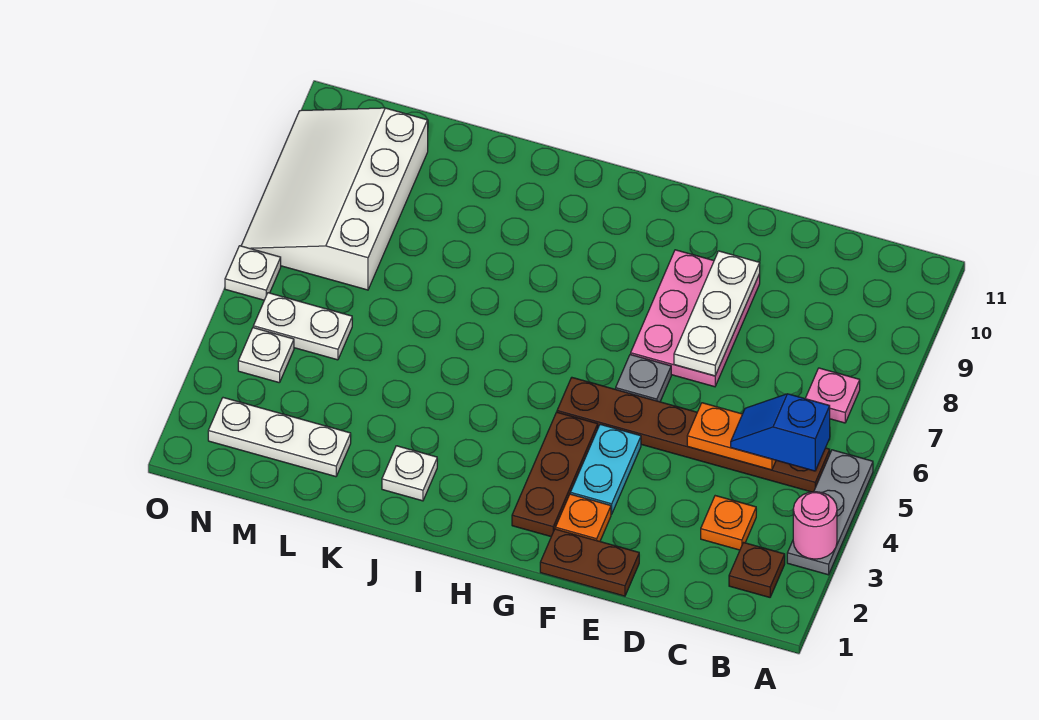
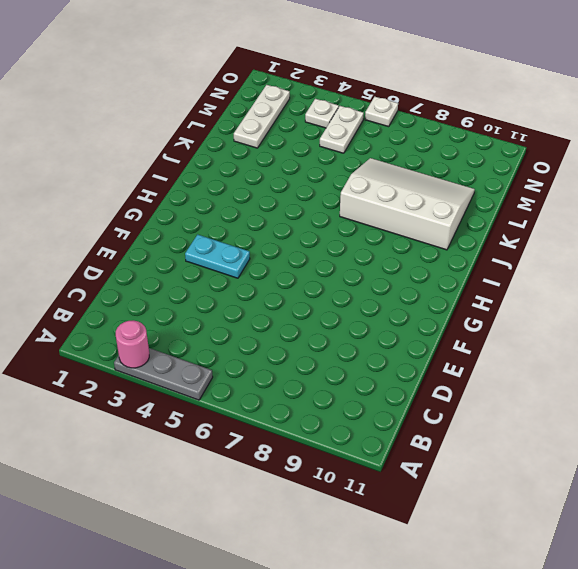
white 3x4 slope [340,158,475,250] -> white 3x4 slope moved to [241,108,428,290]
none -> brown 1x1 plate [729,543,785,597]
none -> brown 1x6 plate [557,378,830,492]
none -> pink 1x1 plate [805,368,860,423]

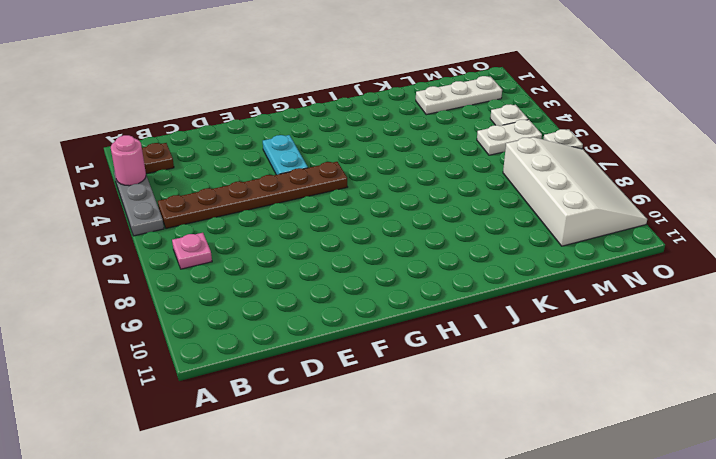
none -> orange 1x1 plate [701,496,756,550]
none -> brown 1x2 plate [540,529,639,596]
none -> pink 2x3 plate [631,250,760,387]

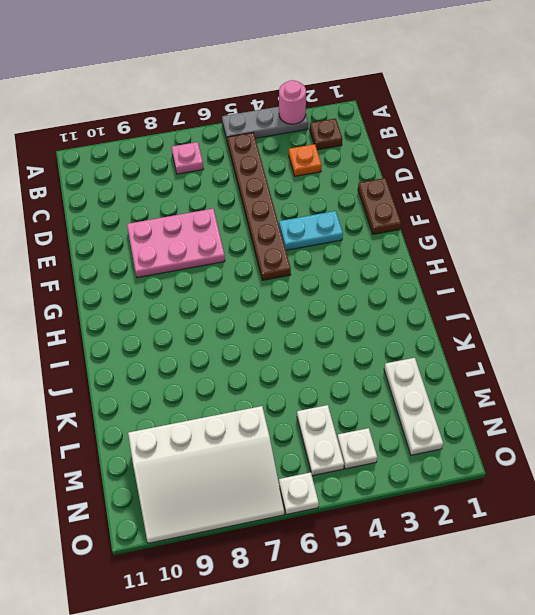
none -> orange 1x1 plate [555,494,611,541]
none -> grey 1x1 plate [616,354,671,402]
none -> brown 1x3 plate [512,412,598,536]

